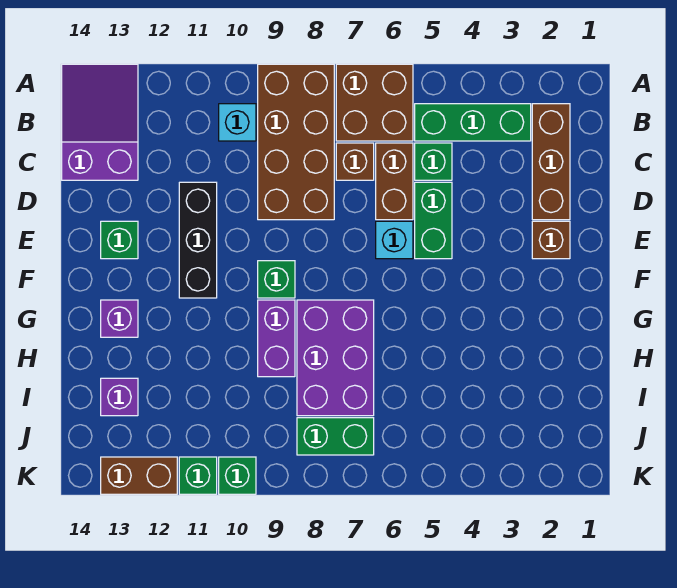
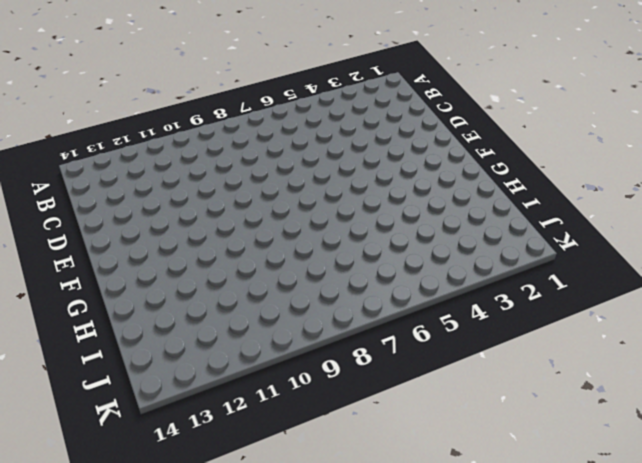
none -> brown 2x2 brick [336,64,413,141]
none -> brown 2x4 brick [258,64,334,220]
none -> purple 2x3 slope [62,64,138,180]

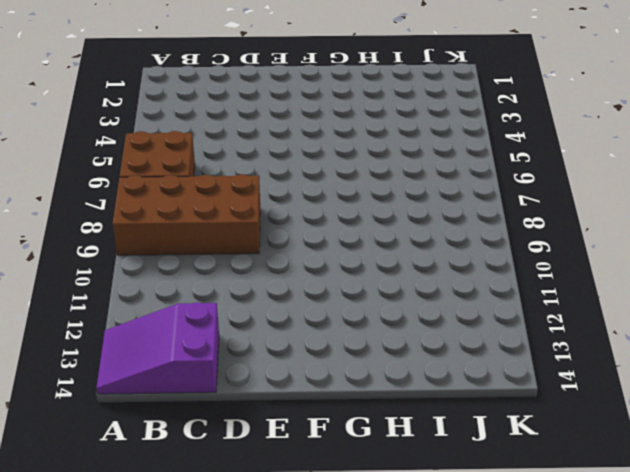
none -> brown 1x3 brick [532,104,570,220]
none -> green 1x3 brick [415,104,531,141]
none -> cyan 1x1 brick [219,104,256,141]

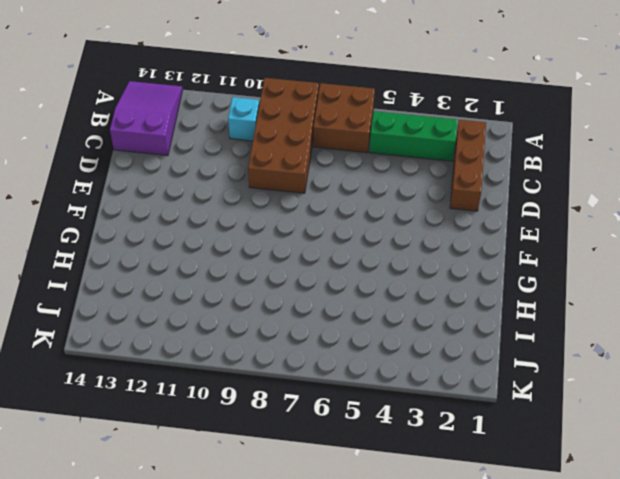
none -> green 1x1 brick [415,143,452,180]
none -> brown 1x2 brick [376,143,413,220]
none -> brown 1x1 brick [336,143,374,180]

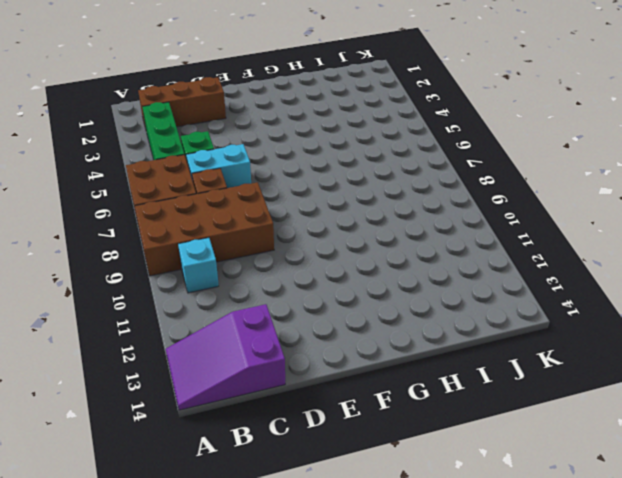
cyan 1x2 brick [186,144,251,188] -> brown 1x2 brick [376,143,413,220]
none -> green 1x2 brick [415,182,452,259]
none -> black 1x3 brick [179,182,217,298]
none -> brown 1x1 brick [532,221,570,259]

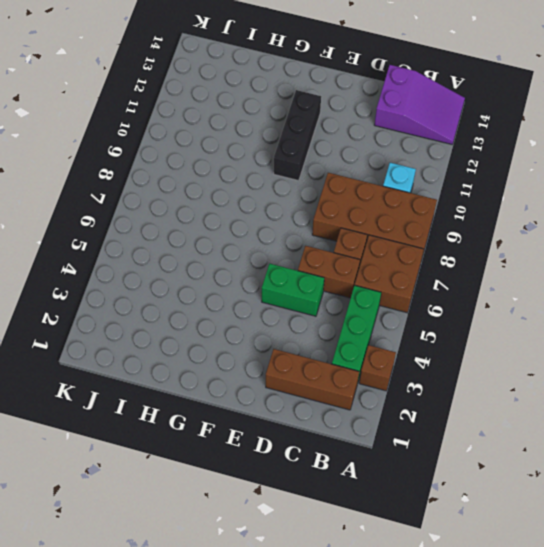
brown 1x1 brick [359,345,396,391] -> brown 1x1 brick moved to [532,221,570,259]
black 1x3 brick [274,90,321,181] -> black 1x3 brick turned to [179,182,217,298]
none -> green 1x1 brick [415,143,452,180]
none -> cyan 1x1 brick [376,221,413,259]
none -> green 1x1 brick [101,221,138,259]

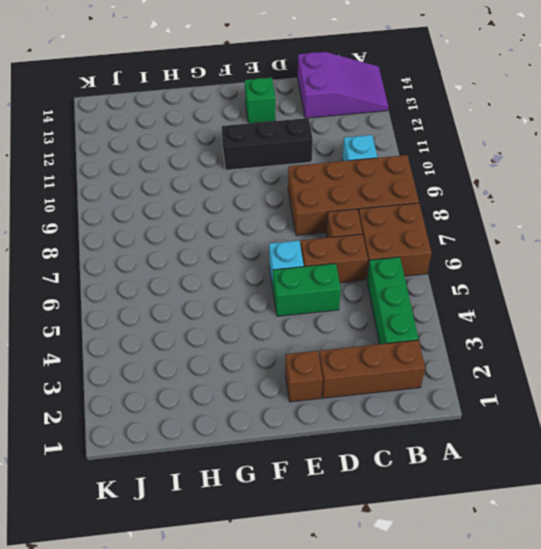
none -> green 1x1 brick [415,143,452,180]
none -> green 1x1 brick [258,261,295,298]
none -> purple 2x3 brick [297,300,374,416]

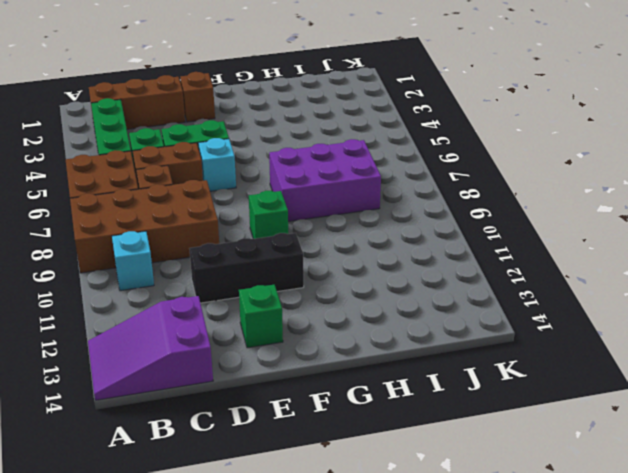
none -> purple 1x2 brick [258,300,295,377]
none -> purple 1x1 brick [101,300,138,337]
none -> purple 1x1 brick [101,378,138,416]

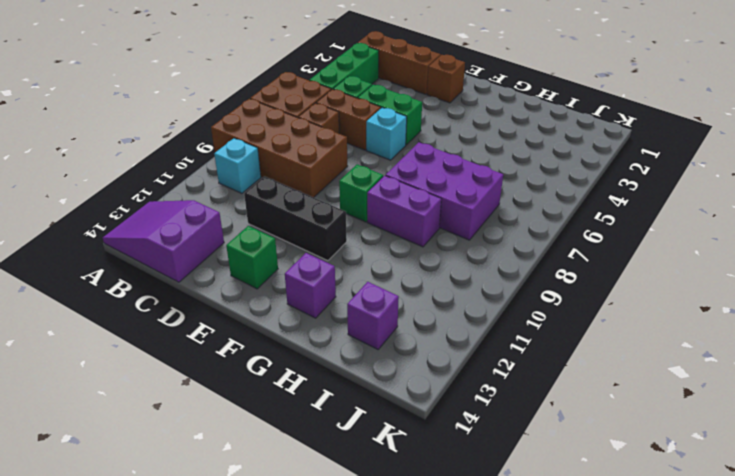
none -> green 1x2 brick [297,418,374,455]
none -> green 1x1 brick [219,457,256,494]
none -> green 1x1 brick [179,457,217,494]

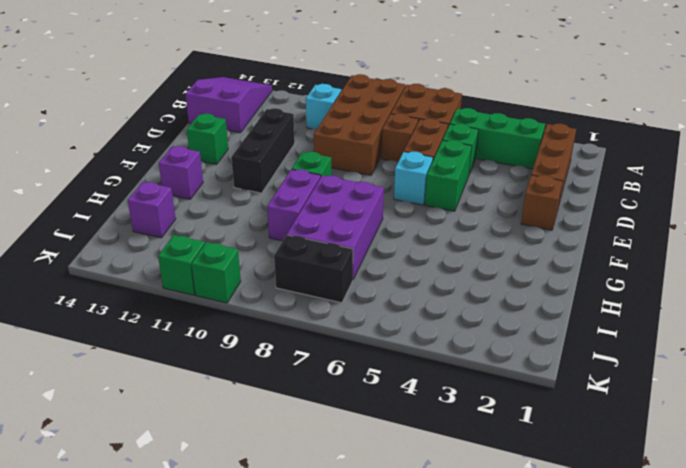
black 1x2 brick [274,235,353,303] -> green 1x2 brick [297,418,374,455]
none -> brown 1x2 brick [101,457,177,494]

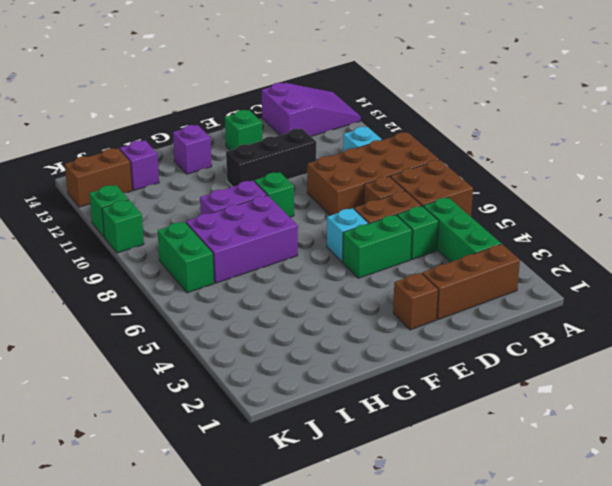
brown 1x2 brick [65,148,132,207] -> brown 1x2 brick turned to [101,457,177,494]

